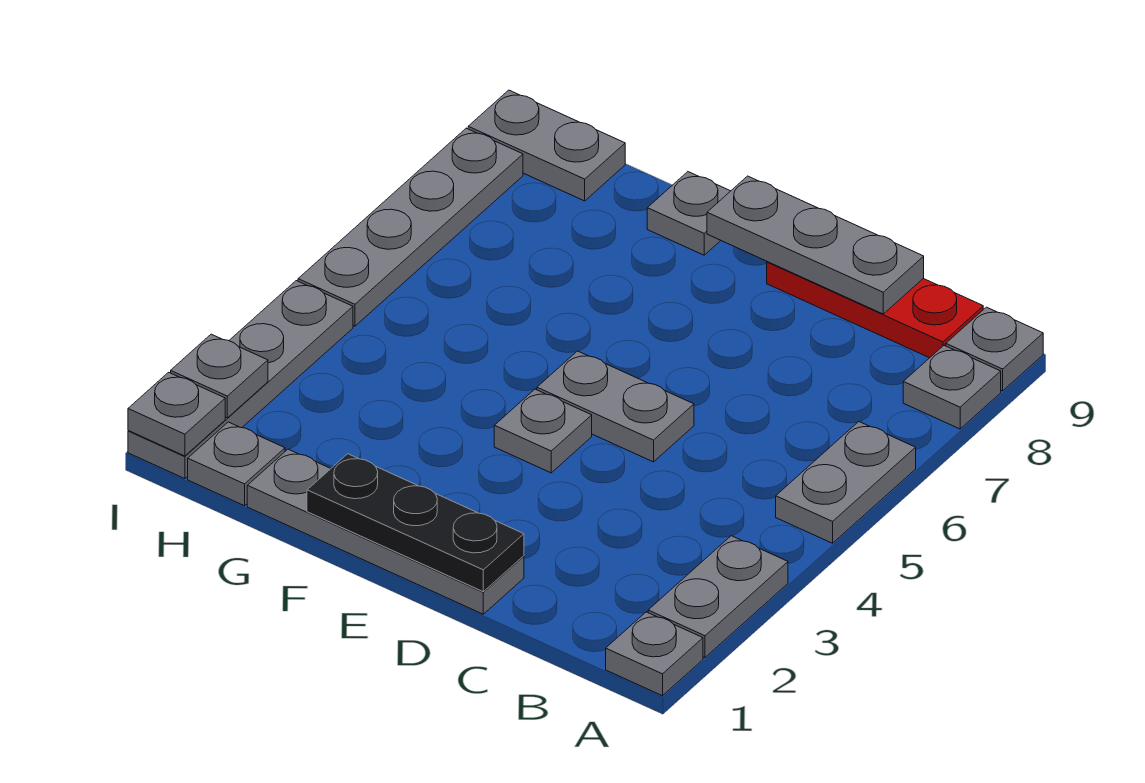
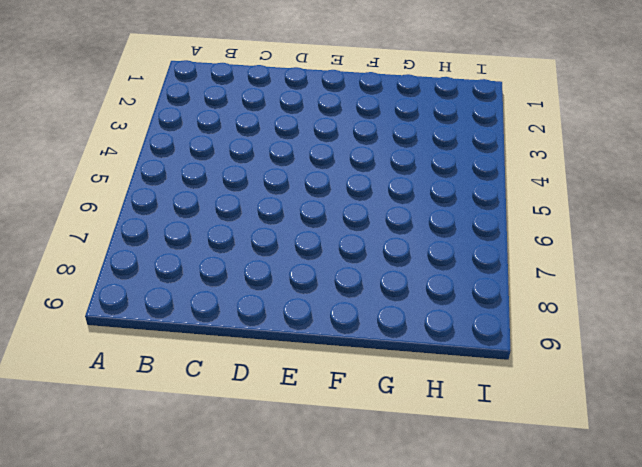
none -> grey 1x1 plate [606,612,703,696]
none -> grey 1x2 plate [648,536,788,658]
none -> grey 1x2 plate [776,422,916,543]

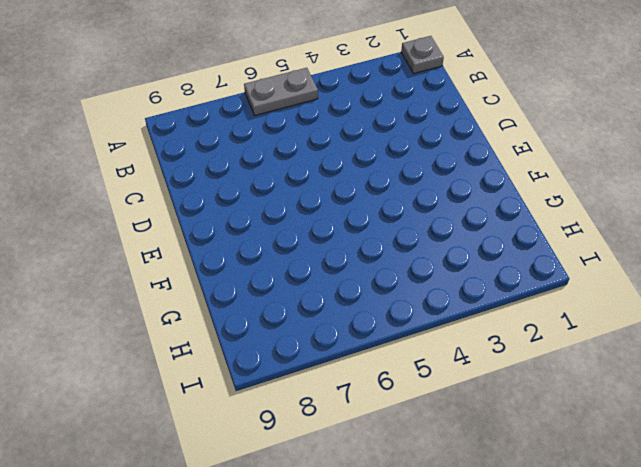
none -> grey 1x2 plate [648,536,788,658]
none -> grey 1x1 plate [903,346,1001,429]
none -> grey 1x1 plate [946,307,1043,391]

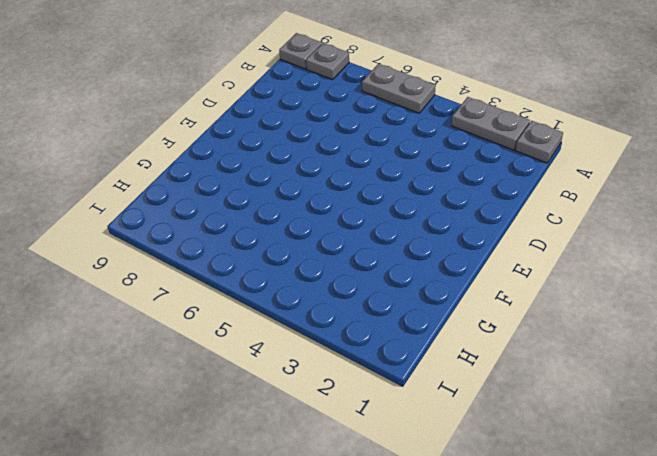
none -> red 1x3 plate [767,262,983,358]
none -> grey 1x4 plate [247,449,524,614]
none -> grey 1x2 plate [537,351,694,462]

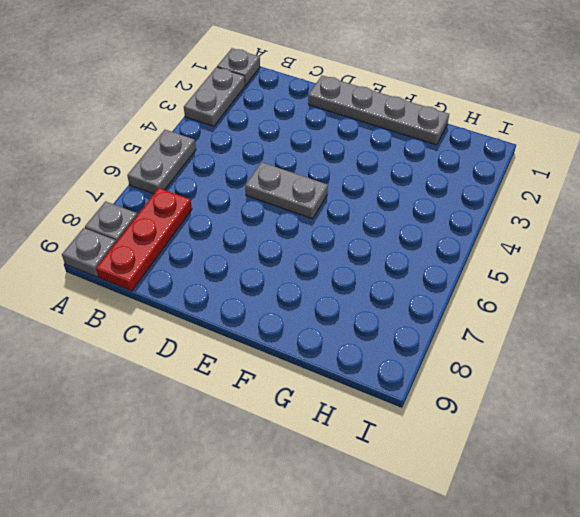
red 1x3 plate [96,188,192,291] -> red 1x3 plate turned to [767,262,983,358]
none -> grey 1x1 plate [494,389,592,473]
none -> grey 1x1 plate [647,172,730,255]
none -> grey 1x1 plate [188,422,285,506]

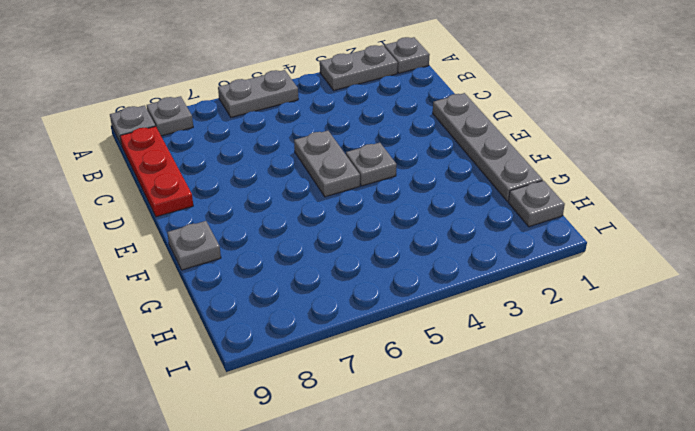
none -> grey 1x2 plate [468,90,625,201]
none -> grey 1x4 plate [128,281,353,479]
none -> grey 1x4 plate [298,128,523,326]

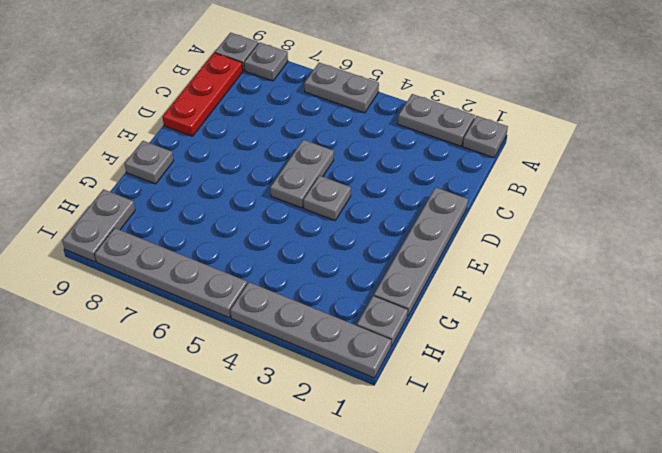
none -> grey 1x3 plate [707,176,924,314]
none -> black 1x3 plate [307,454,524,592]
none -> grey 1x1 plate [128,372,225,456]

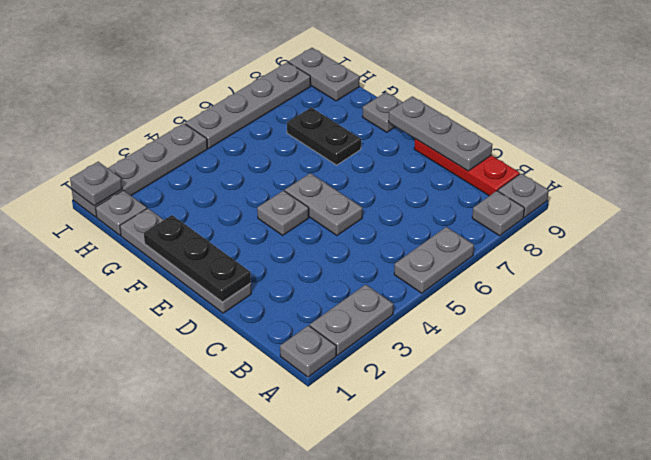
black 1x2 plate [287,108,361,165] -> none
none -> grey 1x1 plate [171,334,268,418]

